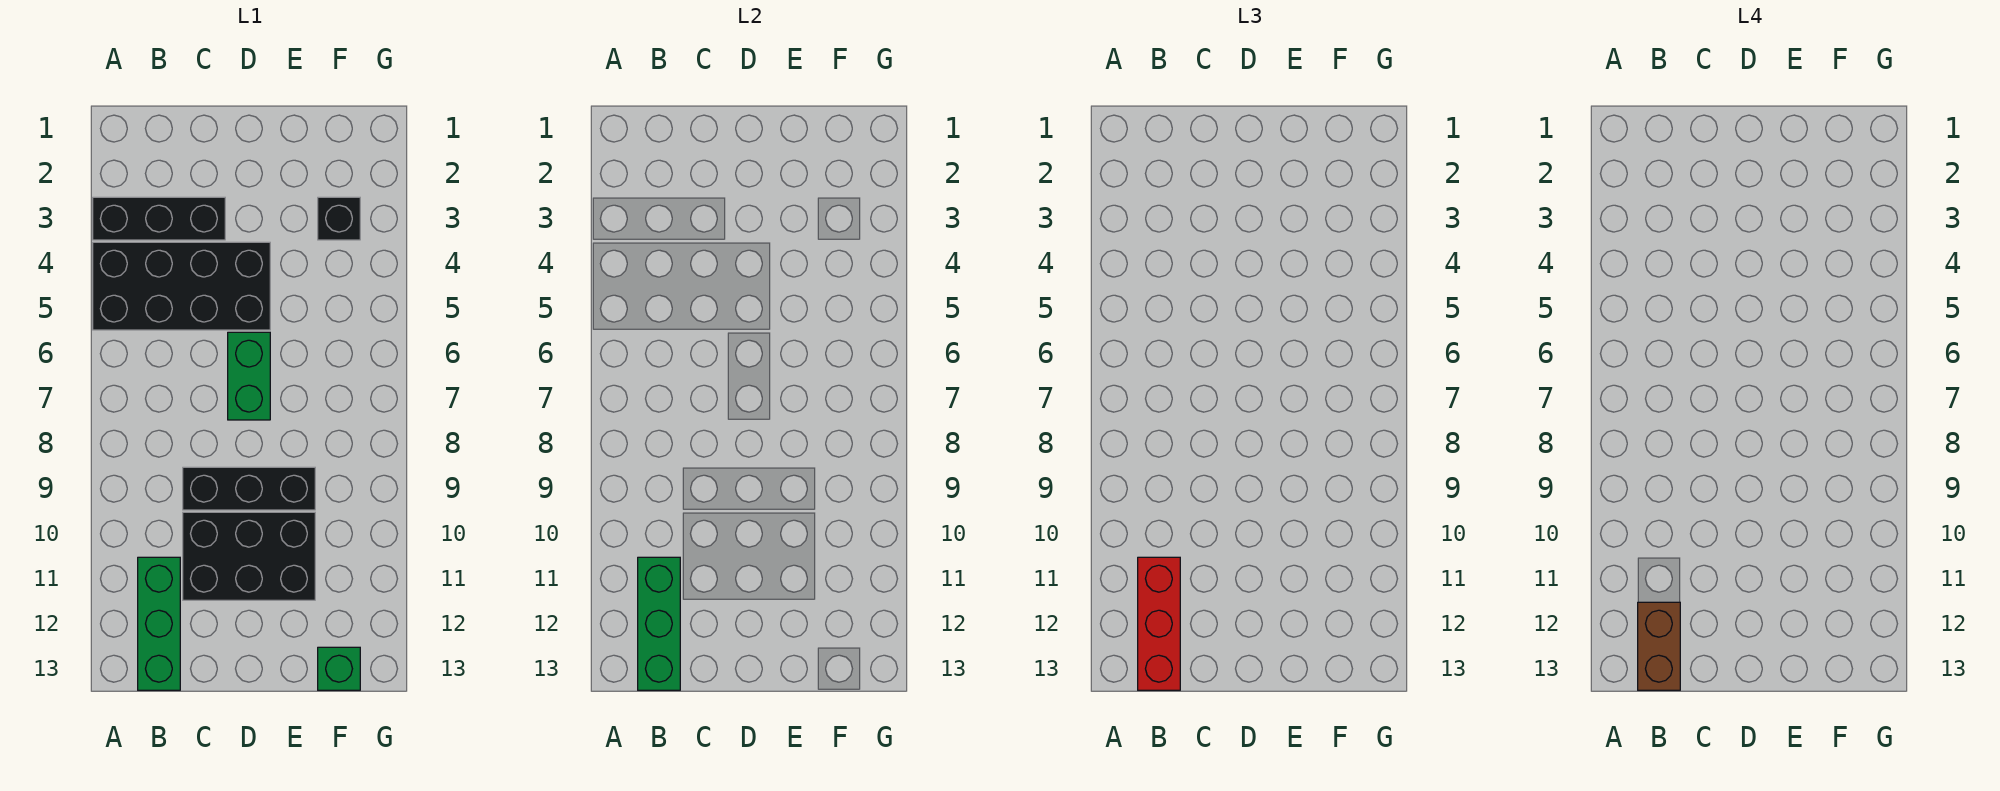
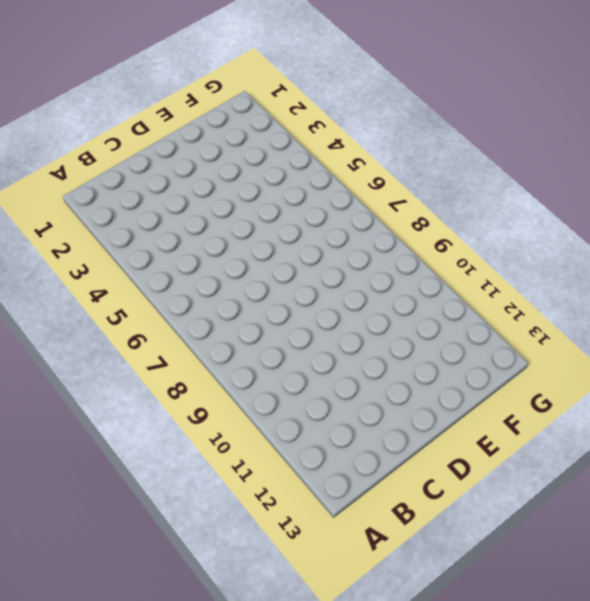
none -> black 1x3 brick [93,197,225,240]
none -> black 2x4 brick [93,242,270,330]

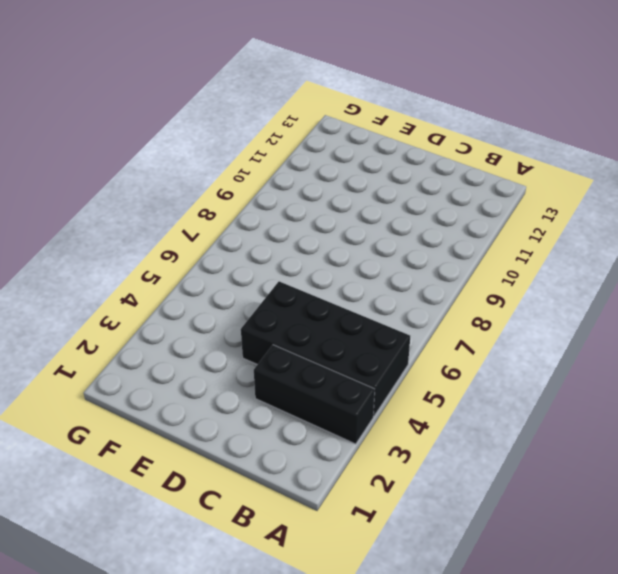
none -> green 1x3 brick [138,557,180,690]
none -> black 1x3 brick [183,467,315,510]

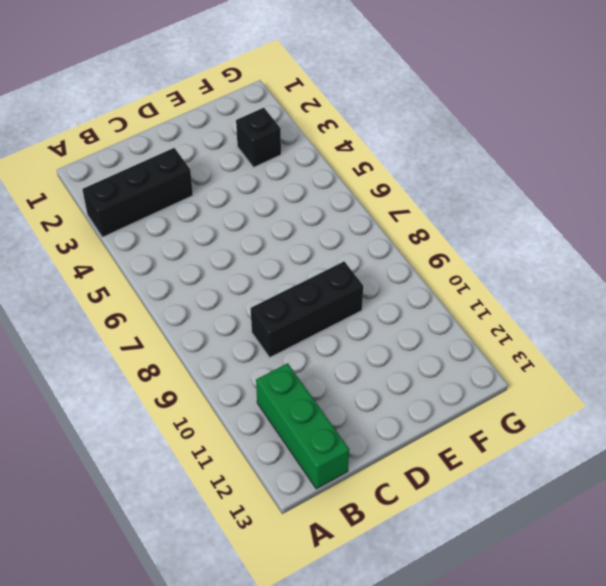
none -> black 2x4 brick [93,242,270,330]
none -> black 2x3 brick [183,512,315,600]

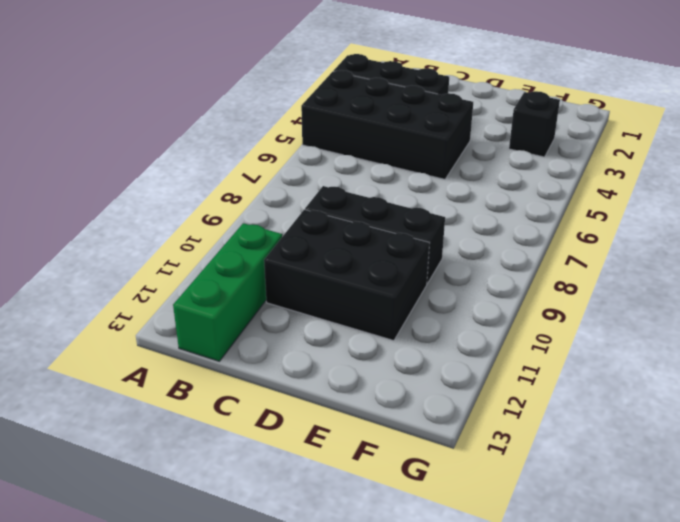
none -> green 1x2 brick [228,332,270,420]
none -> green 1x1 brick [318,647,360,690]

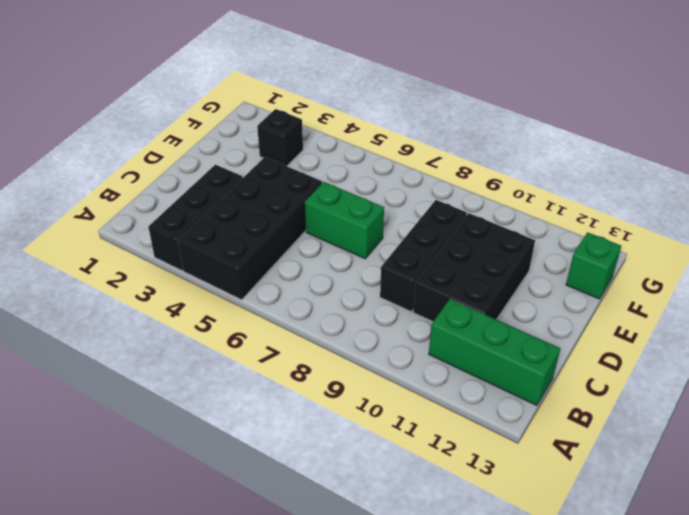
none -> green 1x3 brick [638,557,680,690]
none -> red 1x3 brick [1138,557,1180,690]

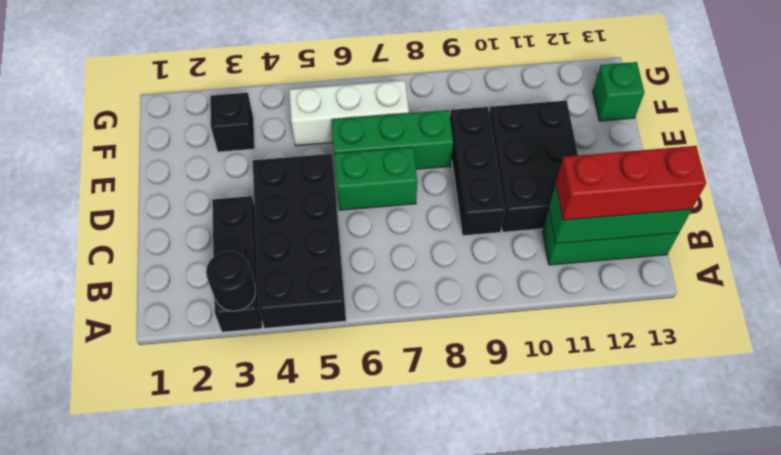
black 1x1 round brick [206,251,256,311] -> none
green 1x3 brick [331,110,453,169] -> none
white 1x3 brick [289,80,409,146] -> none
none -> brown 1x2 brick [1638,602,1680,690]

